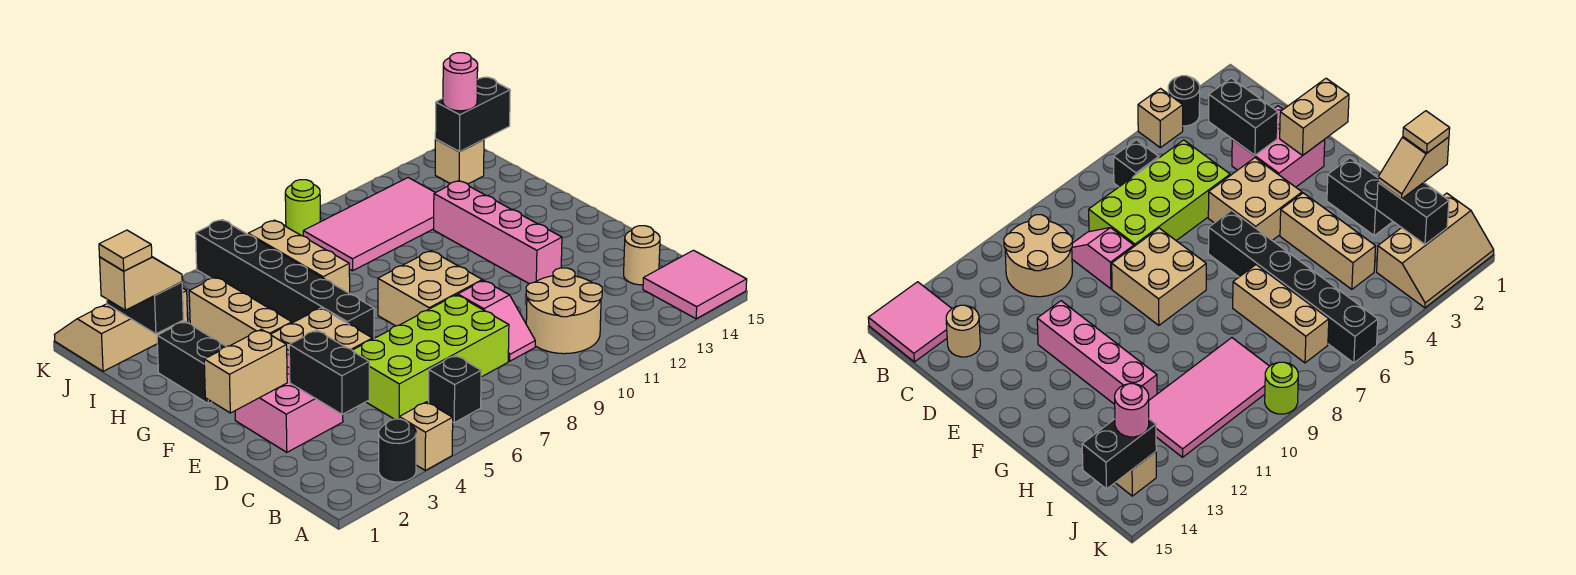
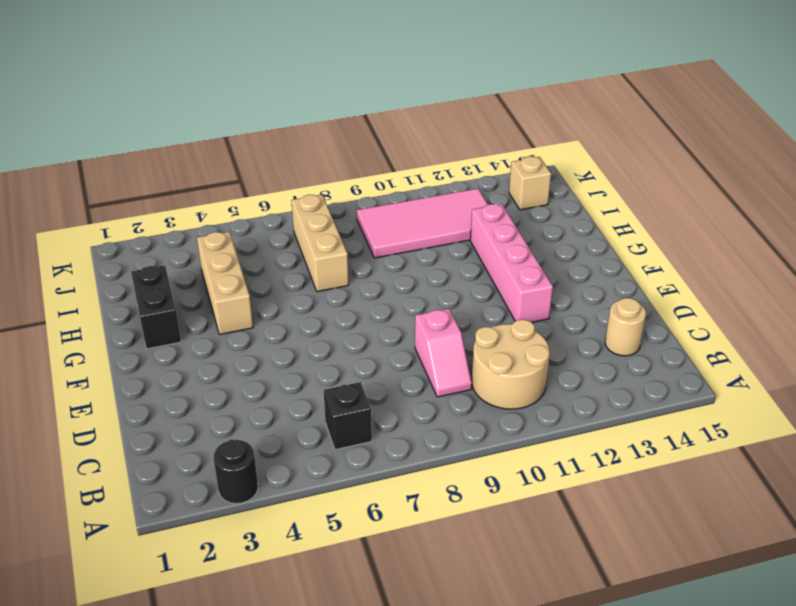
none -> tan 1x1 brick [399,402,453,470]
none -> pink 2x2 tile [643,250,747,319]
none -> lime 2x4 brick [352,295,509,419]

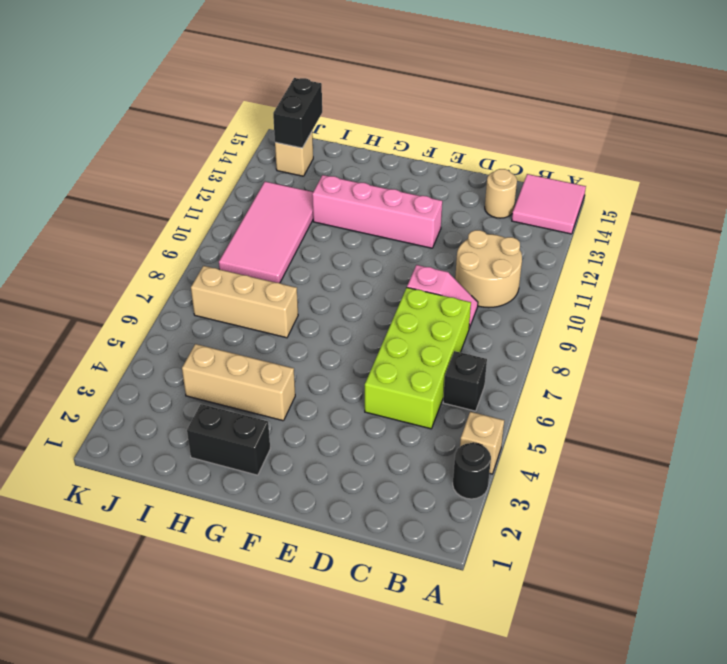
none -> pink 2x2 brick [235,354,343,452]
none -> tan 2x2 brick [271,308,372,355]
none -> tan 2x2 brick [378,251,482,326]

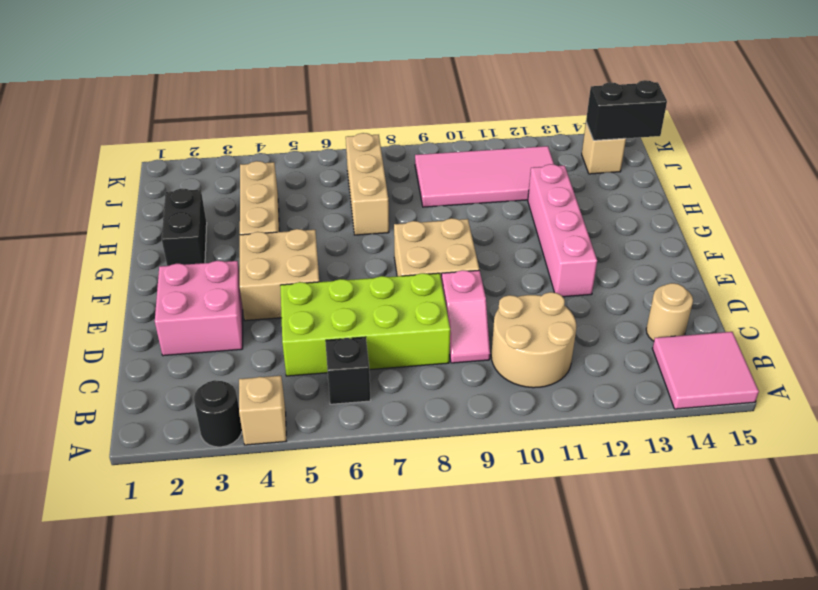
none -> black 1x6 brick [196,220,374,339]
none -> tan 2x3 slope [54,288,188,371]
none -> lime 1x1 round brick [285,180,320,236]

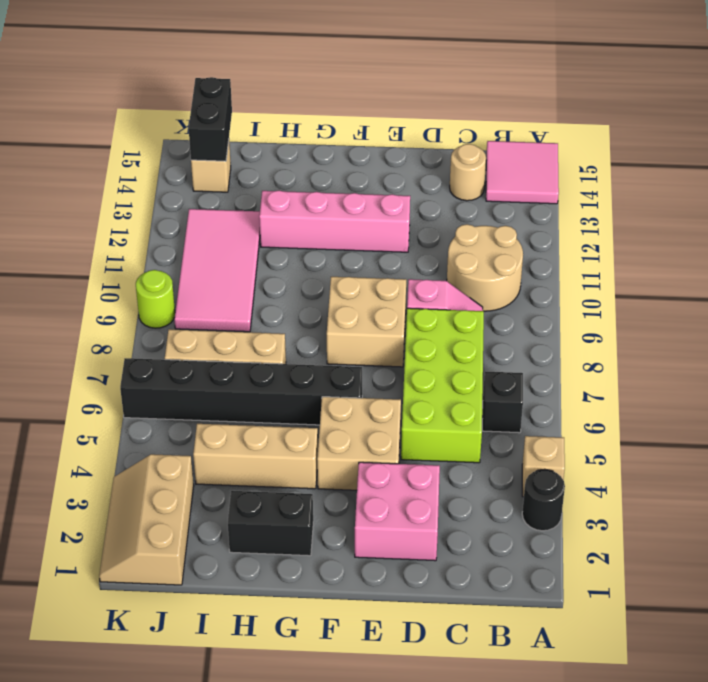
none -> black 1x2 brick [289,330,369,415]
none -> tan 1x2 brick [204,329,287,413]
none -> black 1x2 brick [107,282,183,334]

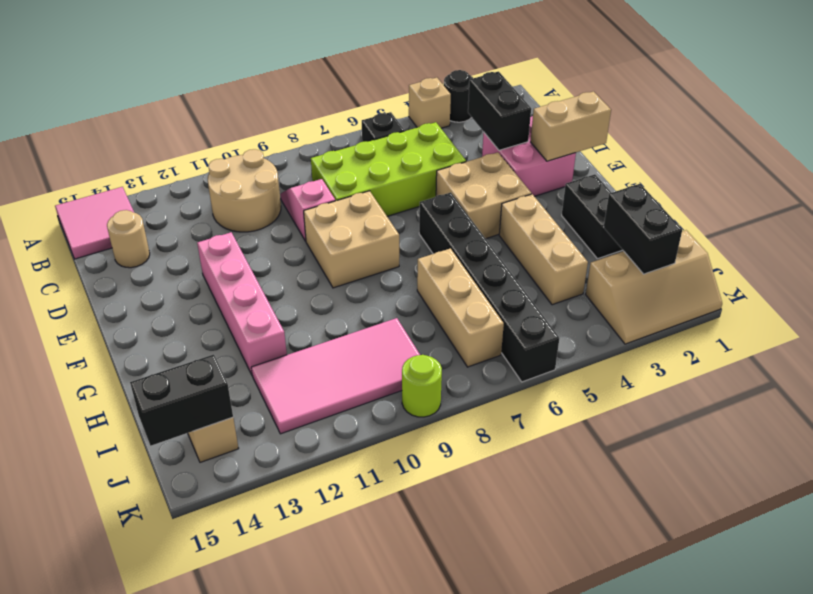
none -> tan 1x2 slope [99,257,182,310]
none -> pink 1x1 round brick [443,53,478,111]
none -> tan 1x1 tile [99,230,152,271]

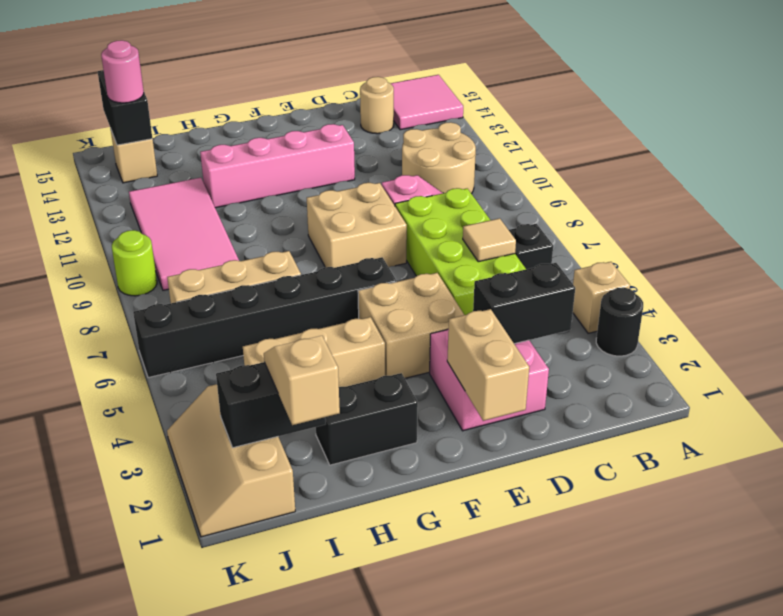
tan 1x1 tile [463,218,516,262] -> tan 1x1 tile moved to [99,230,152,271]

